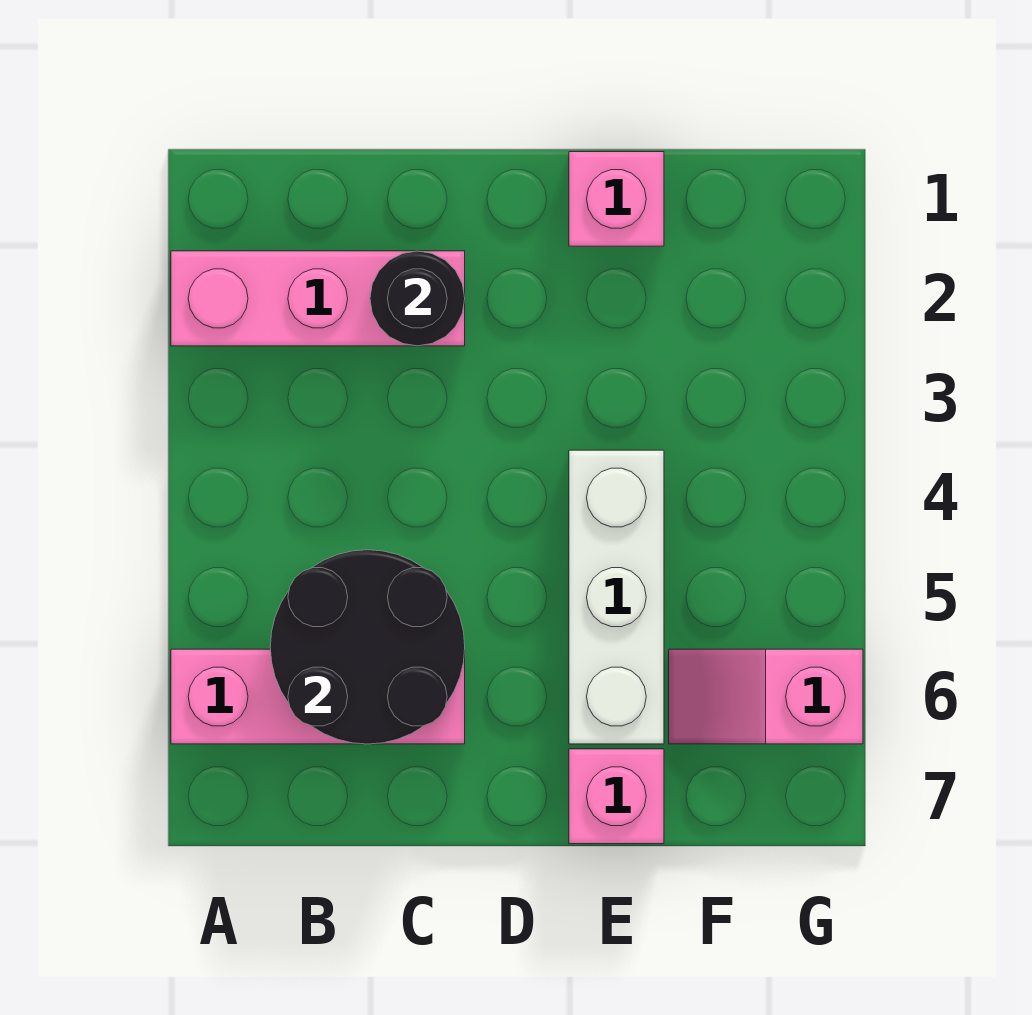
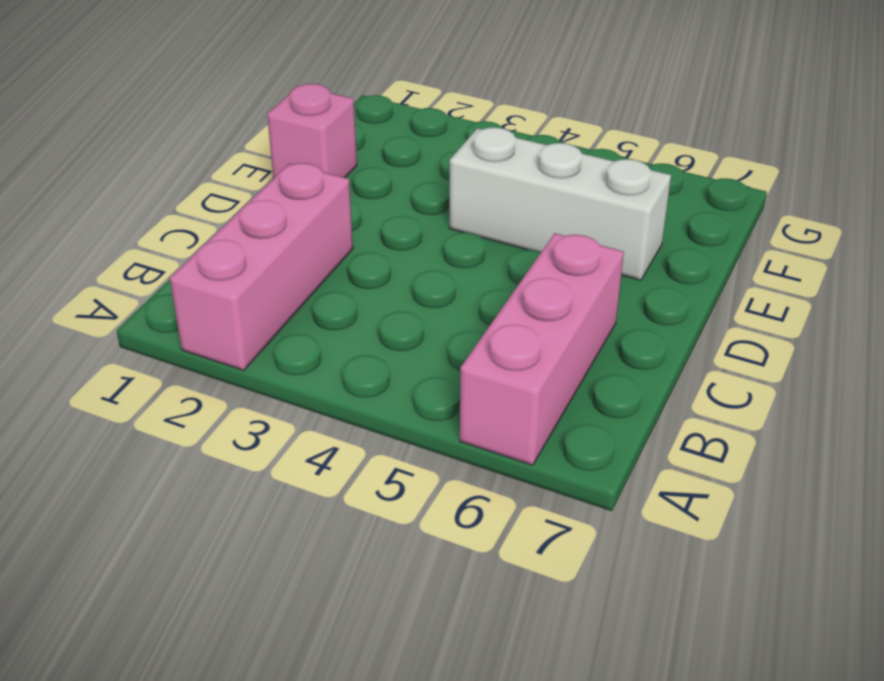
none -> pink 1x1 brick [569,749,664,844]
none -> pink 1x2 slope [669,649,863,744]

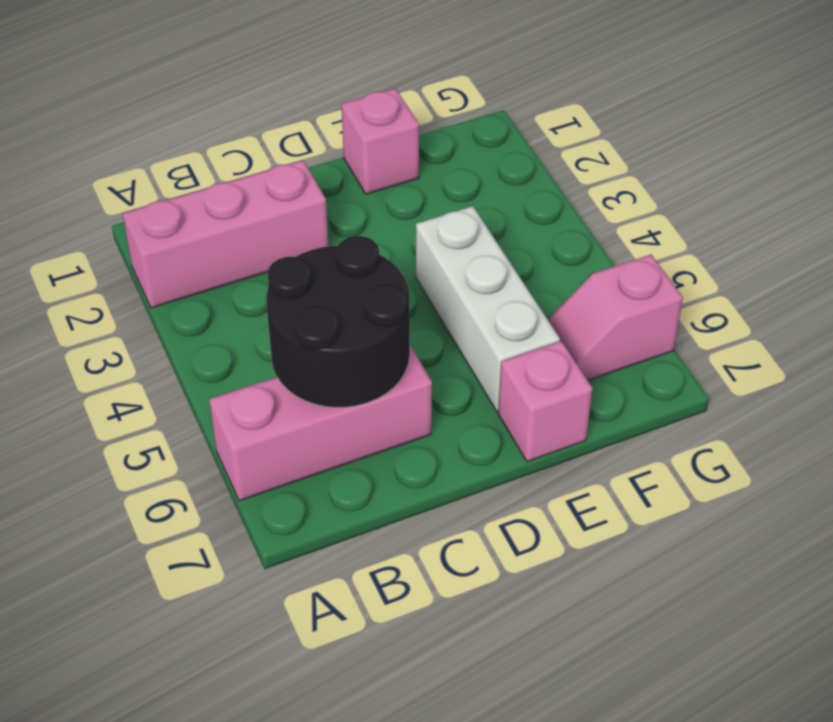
none -> black 1x1 round brick [370,251,465,346]

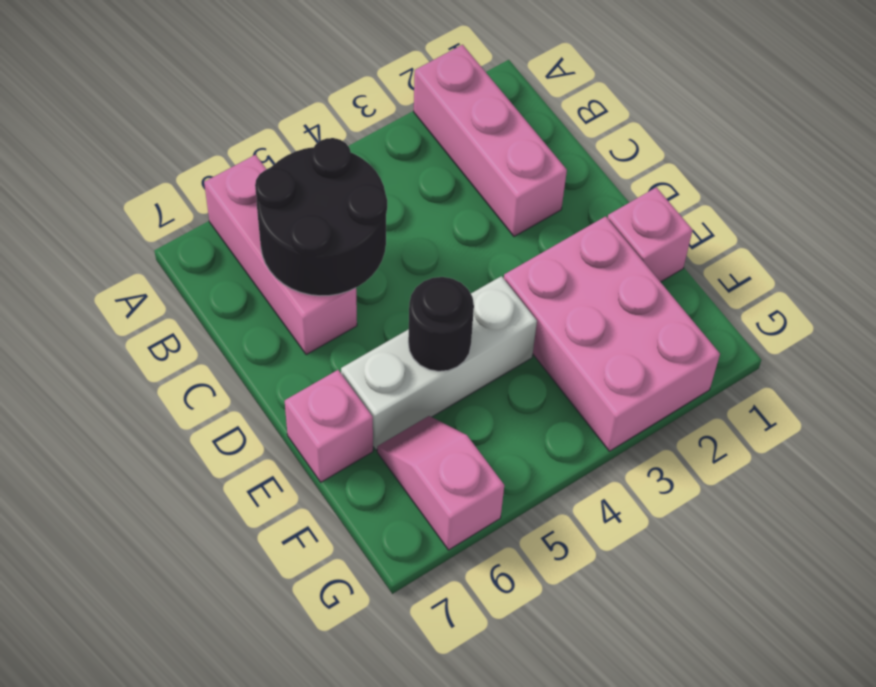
pink 2x3 brick [504,216,720,451] -> none
black 1x1 round brick [408,277,474,371] -> black 1x1 round brick moved to [370,251,465,346]

